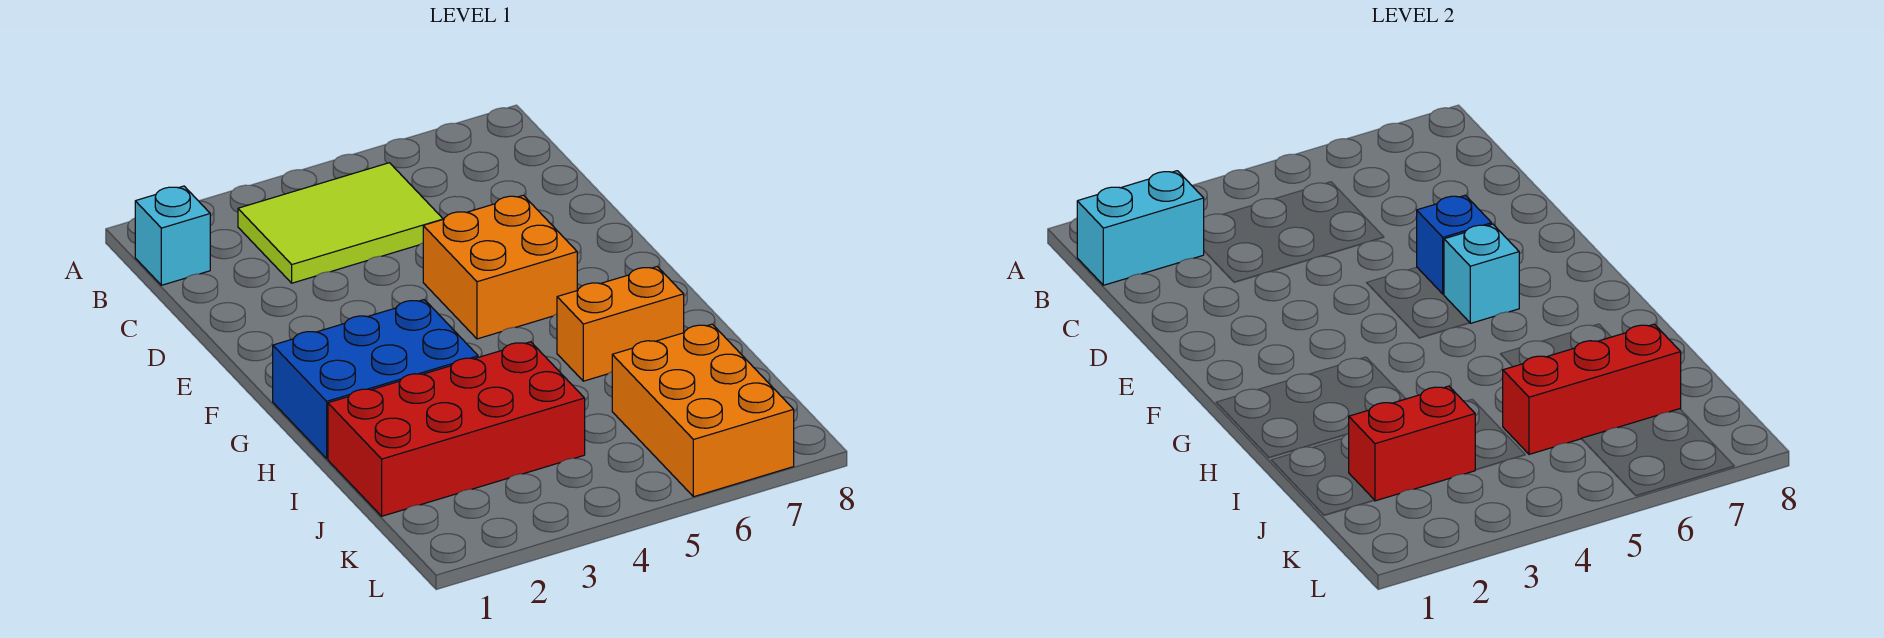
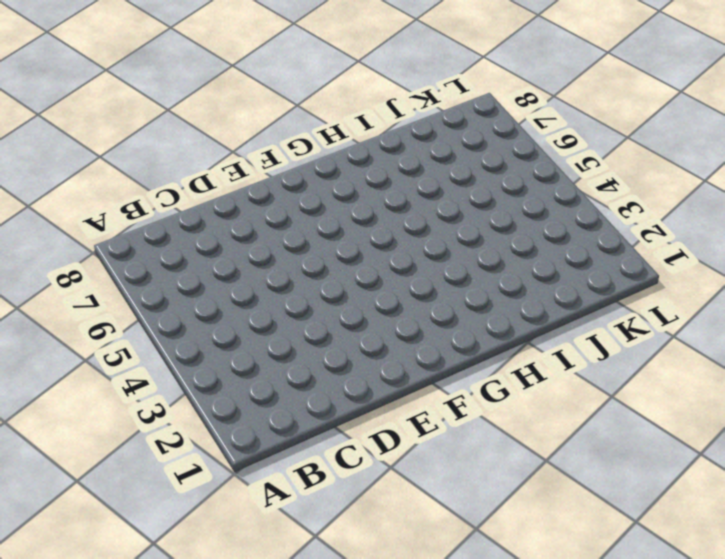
none -> cyan 1x1 brick [135,186,210,285]
none -> lime 2x3 tile [238,163,443,283]
none -> orange 2x2 brick [423,195,577,339]

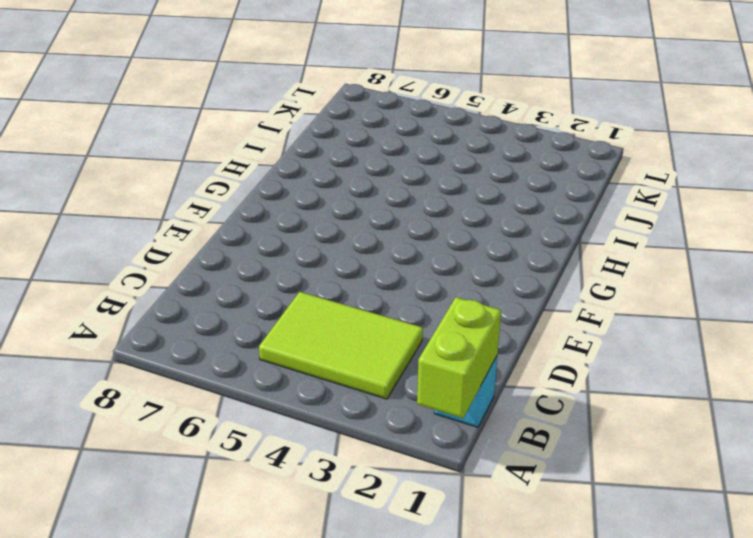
lime 1x2 brick [417,297,501,418] -> cyan 1x2 brick [1077,171,1204,285]
none -> orange 2x2 brick [423,195,577,339]
none -> blue 2x3 brick [273,300,478,458]
none -> orange 1x2 brick [557,267,684,381]

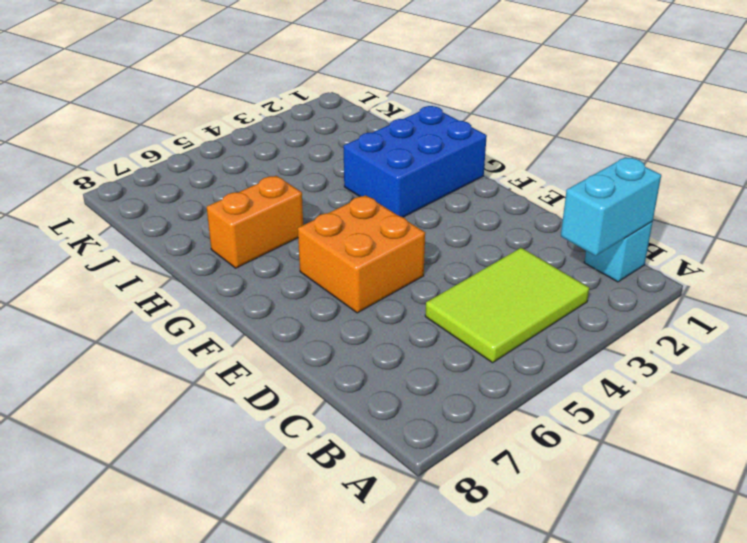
none -> red 2x4 brick [328,342,585,516]
none -> orange 2x3 brick [612,324,794,497]
none -> blue 1x1 brick [1417,195,1492,294]

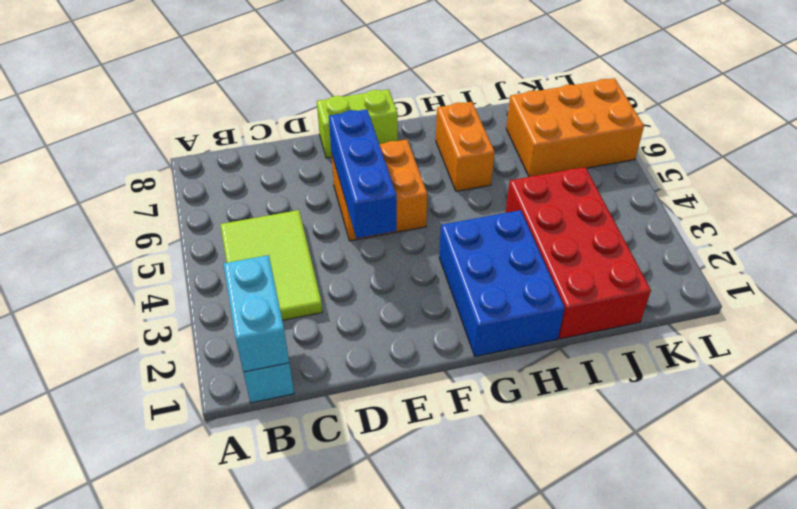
blue 1x3 brick [329,109,397,238] -> blue 1x1 brick [1417,195,1492,294]
lime 1x2 brick [317,89,398,158] -> none
none -> cyan 1x1 brick [1444,224,1519,323]
none -> red 1x2 brick [1349,386,1475,501]
none -> red 1x3 brick [1503,324,1681,454]

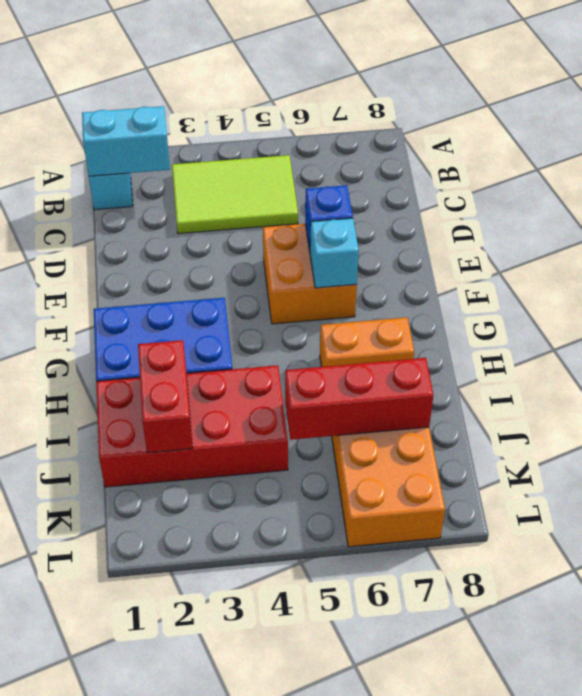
red 1x2 brick [138,340,193,453] -> red 1x2 brick turned to [1349,386,1475,501]

